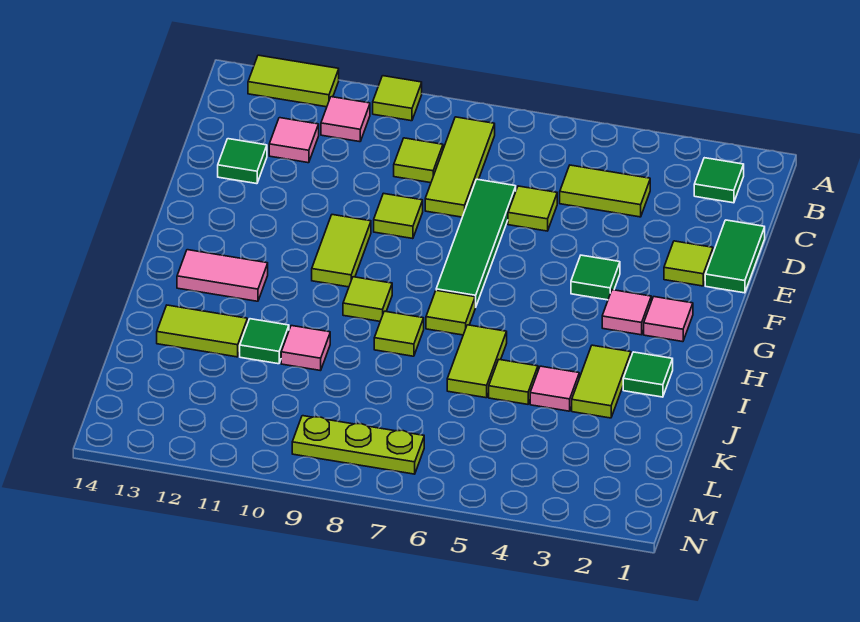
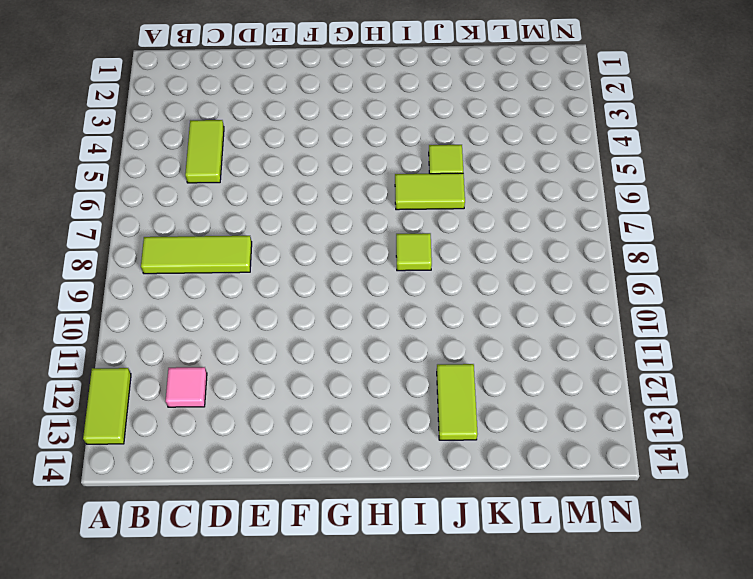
none -> lime 1x1 tile [373,76,422,121]
none -> green 1x1 tile [694,158,744,203]
none -> pink 1x1 tile [321,97,370,142]
none -> lime 1x1 tile [394,138,443,183]

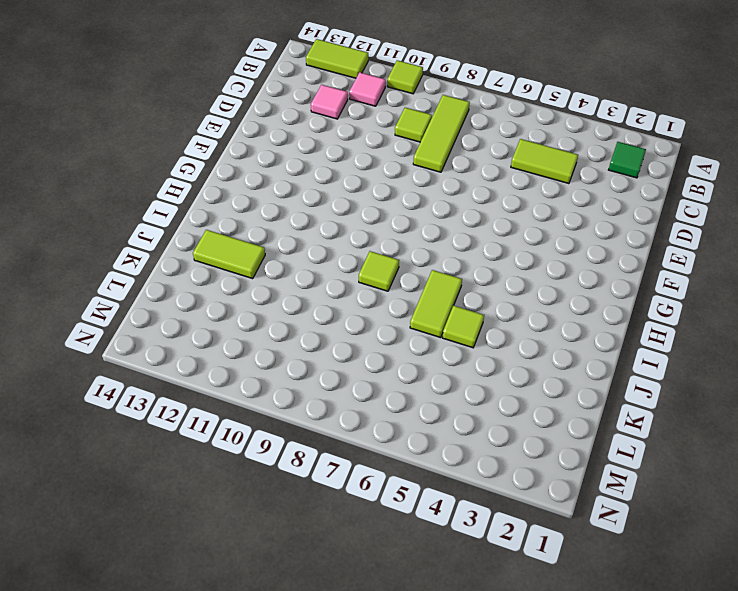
none -> green 1x2 tile [705,220,765,293]
none -> lime 1x1 tile [508,186,557,231]
none -> green 1x4 tile [436,179,516,307]
none -> green 1x1 tile [218,139,267,184]

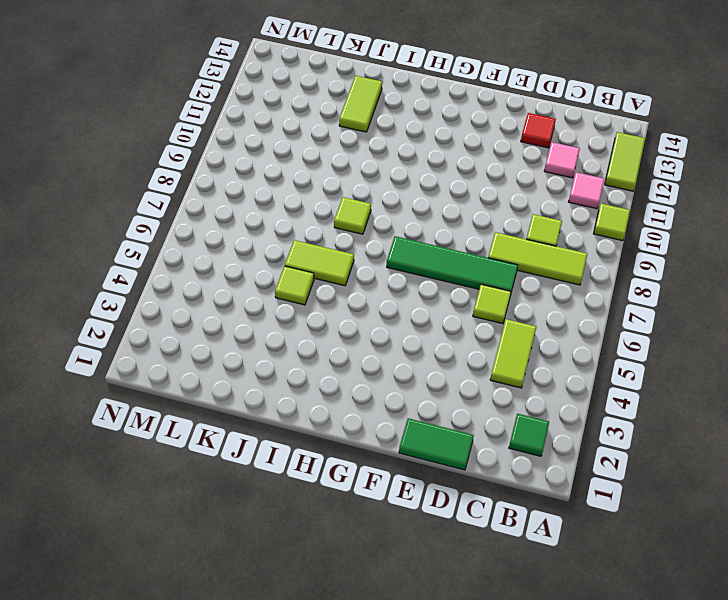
red 1x1 tile [521,113,556,148] -> green 1x1 tile [218,139,267,184]
none -> lime 1x1 tile [664,241,713,286]
none -> lime 1x1 tile [374,193,423,239]
none -> green 1x1 tile [571,255,620,300]
none -> lime 1x2 tile [312,215,371,287]

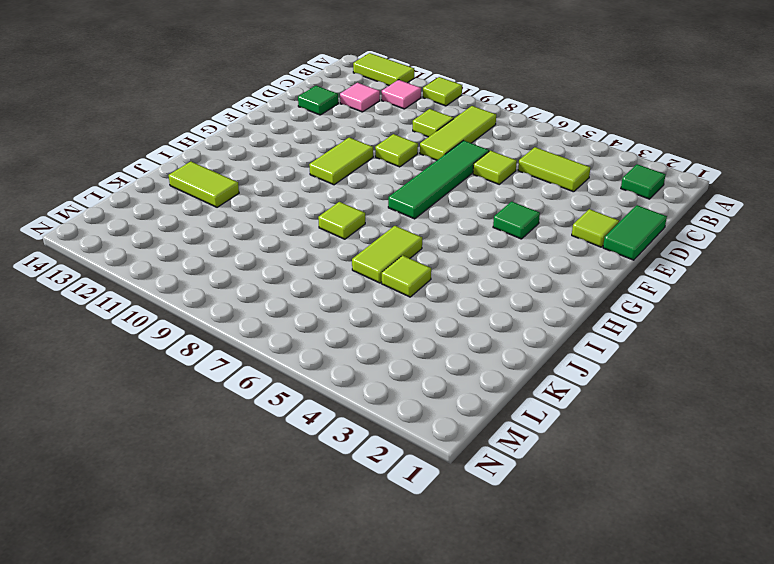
none -> pink 1x1 tile [644,297,693,342]
none -> pink 1x1 tile [602,290,651,335]
none -> lime 1x1 tile [426,290,475,335]
none -> lime 1x1 tile [343,277,392,321]

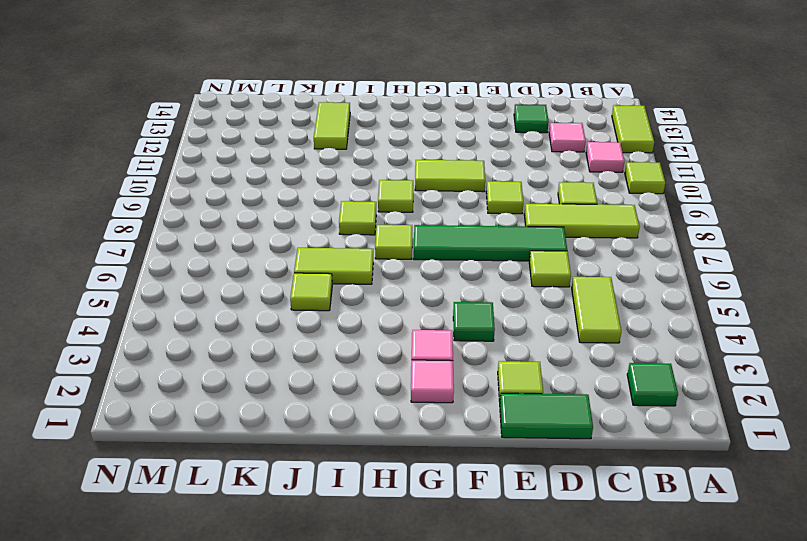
none -> pink 1x2 tile [177,250,268,301]
none -> green 1x1 tile [623,352,673,397]
none -> lime 1x2 tile [572,345,631,418]
none -> pink 1x1 tile [530,366,579,411]

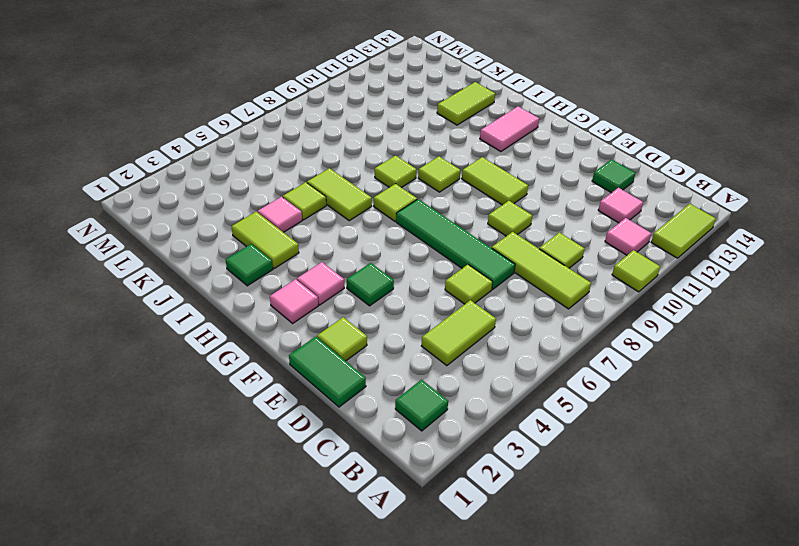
none -> pink 1x1 tile [281,326,330,371]
none -> green 1x1 tile [240,319,289,364]
none -> lime 1x3 plate [292,416,424,474]

